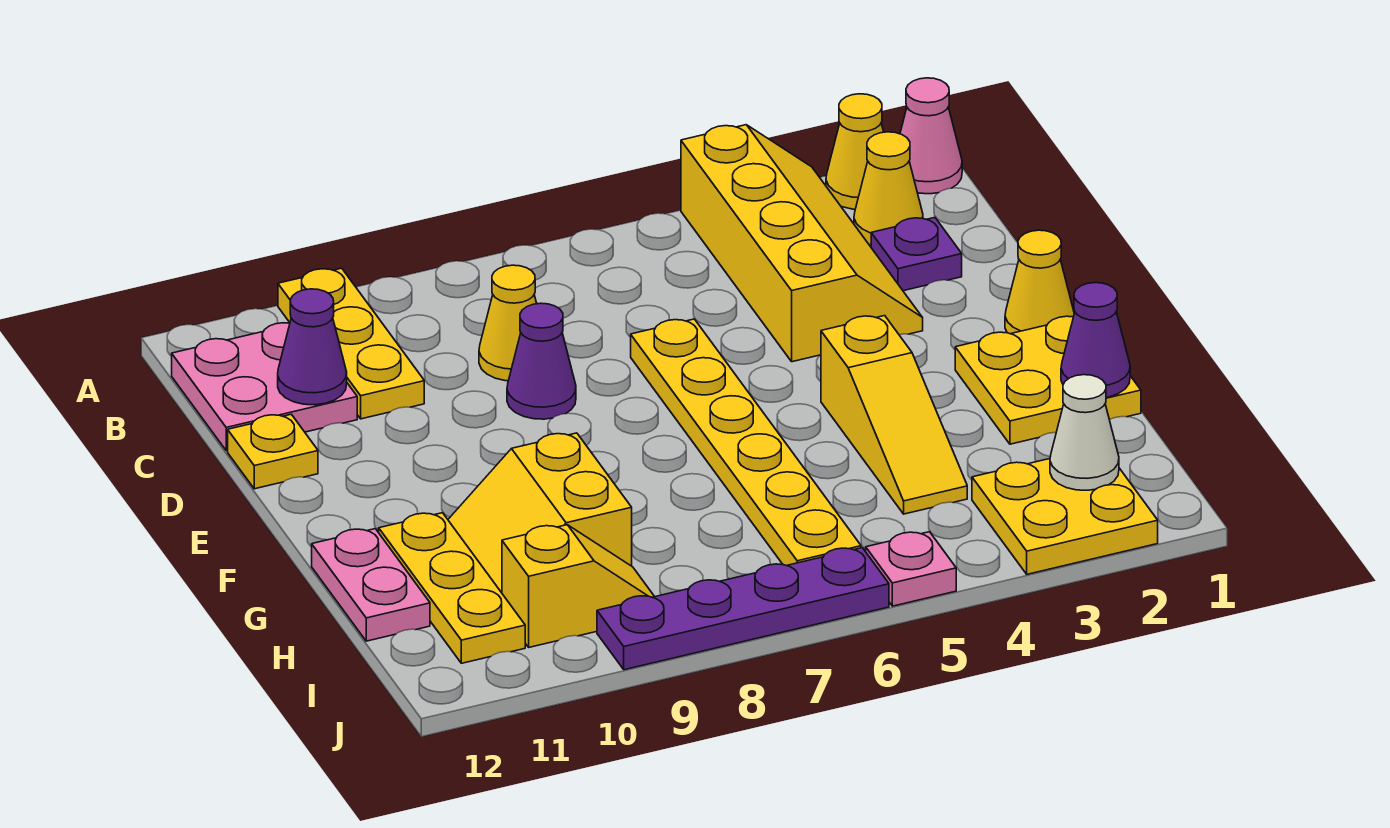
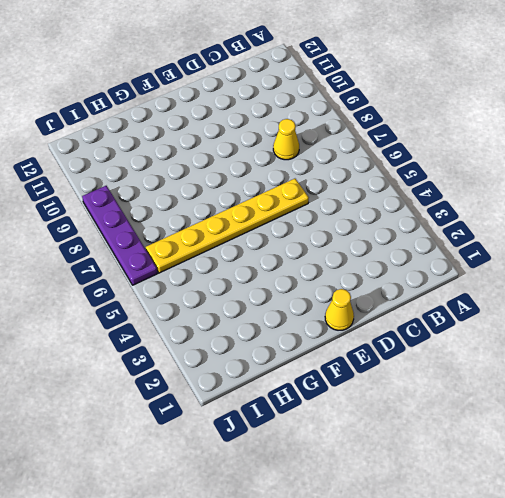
none -> pink 1x1 cone [900,78,962,194]
none -> yellow 1x1 cone [826,94,884,209]
none -> yellow 2x4 slope [681,125,923,362]

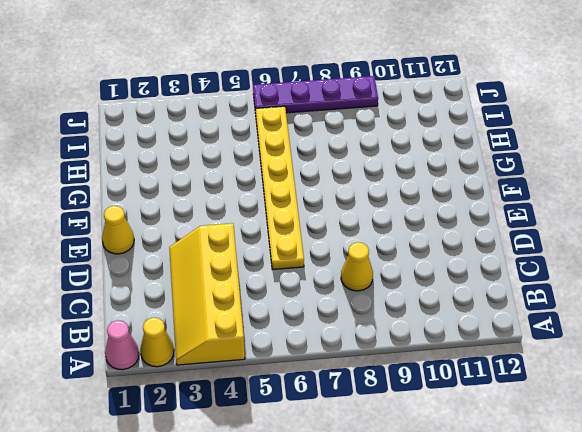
none -> yellow 1x3 plate [278,268,424,419]
none -> yellow 1x1 cone [854,132,923,245]
none -> pink 2x2 plate [172,323,357,451]

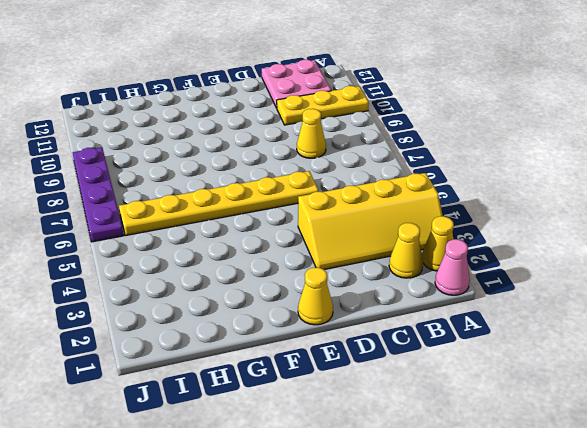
none -> purple 1x1 plate [871,217,962,291]
none -> purple 1x1 cone [507,303,576,419]
none -> yellow 1x1 plate [228,414,318,489]

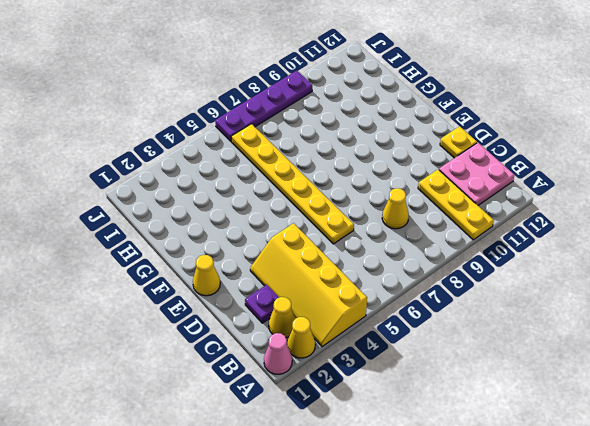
none -> purple 1x1 cone [507,303,576,419]
none -> yellow 2x2 plate [955,316,1141,444]
none -> yellow 1x3 slope [821,316,967,514]

